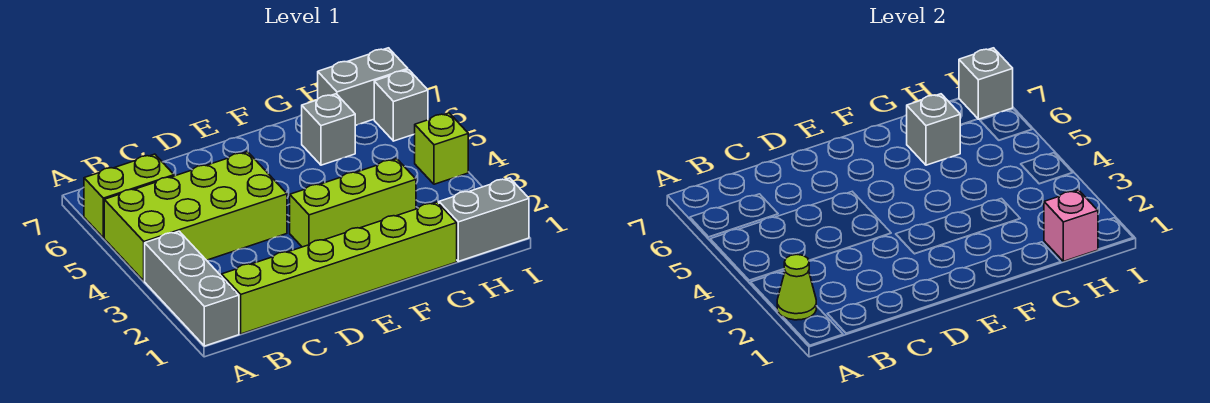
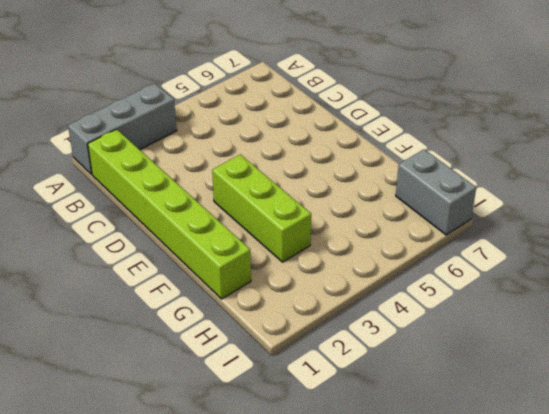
none -> lime 2x4 brick [104,152,287,281]
none -> lime 1x2 brick [84,154,174,238]
none -> grey 1x1 brick [302,94,355,165]

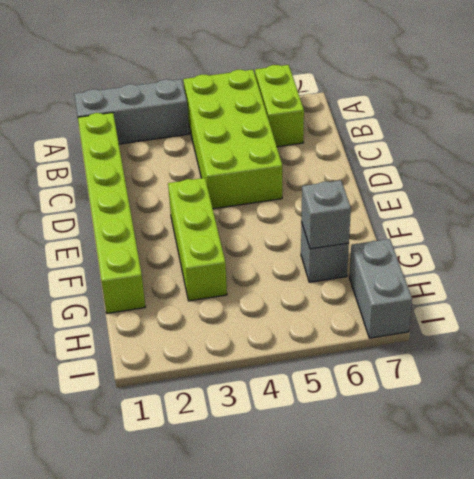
none -> grey 1x2 brick [439,178,529,261]
none -> lime 1x1 brick [415,113,468,184]
none -> grey 1x1 brick [374,70,428,141]

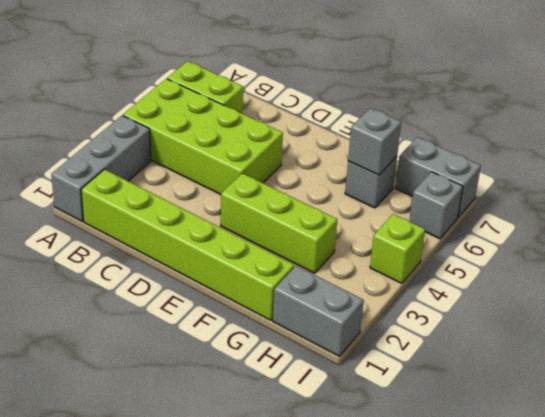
none -> lime 1x1 cone [777,255,816,320]
none -> pink 1x1 brick [1044,190,1098,261]
none -> grey 1x1 brick [959,48,1013,119]

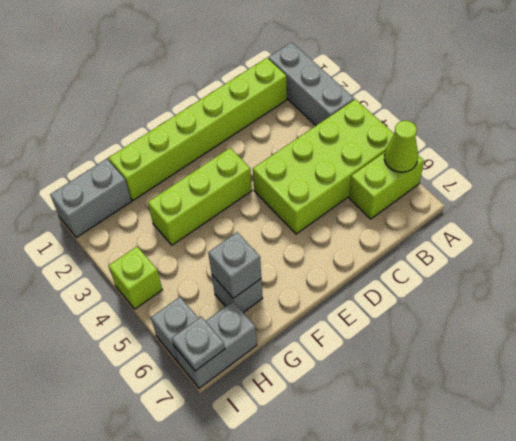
lime 1x1 cone [384,121,418,172] -> lime 1x1 cone moved to [777,255,816,320]
grey 1x1 plate [172,317,225,371] -> grey 1x1 brick [959,48,1013,119]
none -> pink 1x1 brick [1044,190,1098,261]

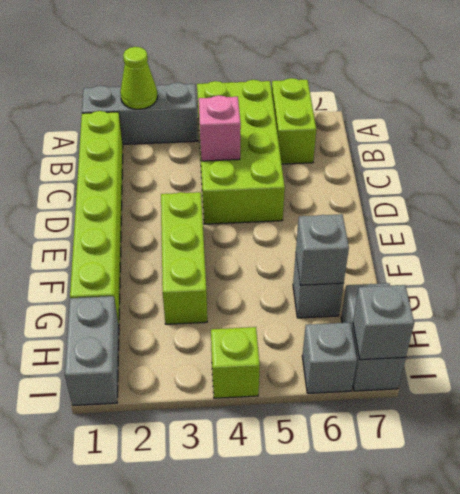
pink 1x1 brick [199,95,241,161] -> pink 1x1 brick moved to [1044,190,1098,261]

